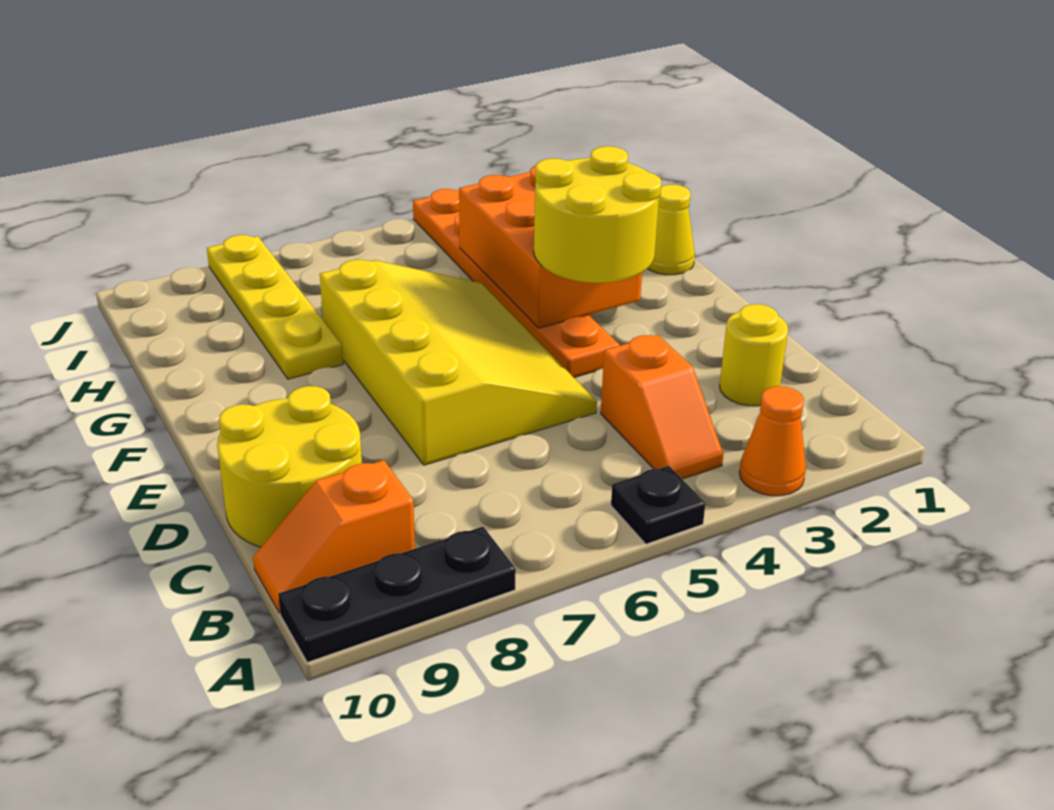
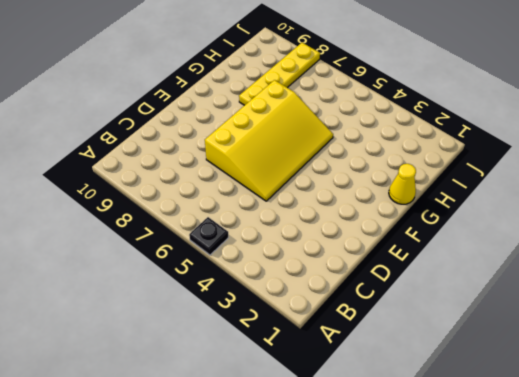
none -> orange 1x1 cone [739,386,806,496]
none -> black 1x3 plate [278,527,516,662]
none -> orange 1x2 slope [601,335,723,479]

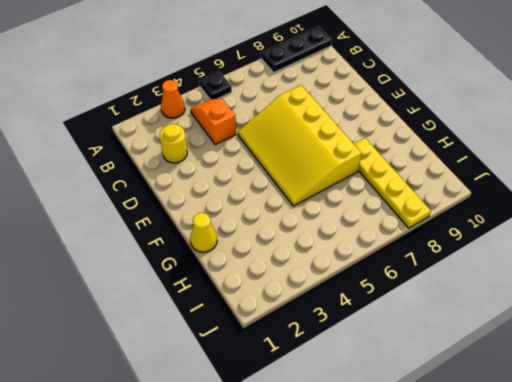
none -> orange 1x2 slope [253,460,415,613]
none -> yellow 2x2 round brick [217,386,362,547]
none -> orange 1x6 plate [413,189,620,377]

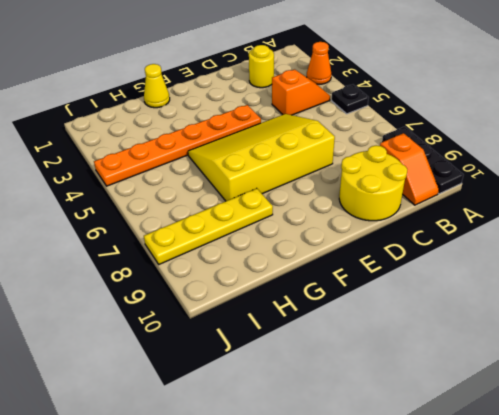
none -> orange 2x3 brick [459,165,642,328]
none -> yellow 2x2 round brick [534,146,661,283]

